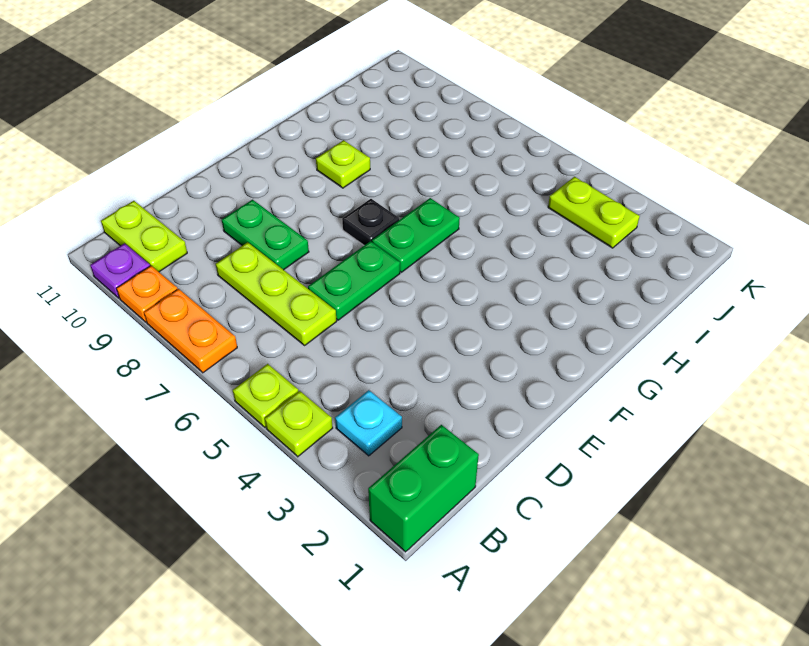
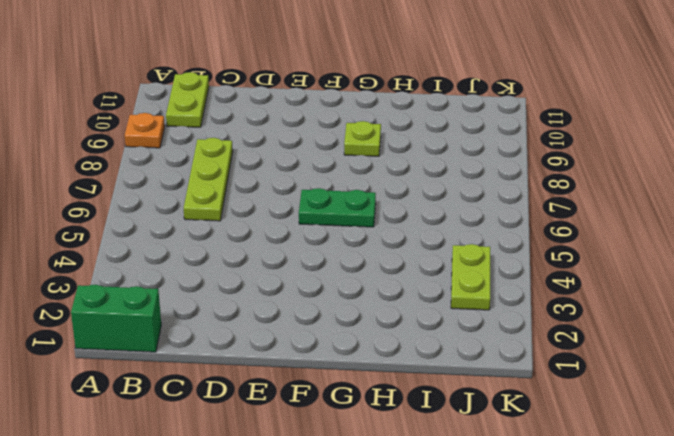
none -> lime 1x1 plate [265,391,333,457]
none -> lime 1x1 plate [233,364,299,427]
none -> orange 1x2 plate [144,289,237,373]

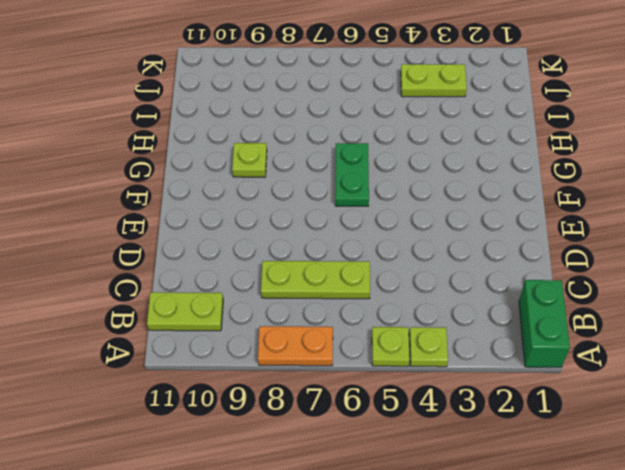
none -> orange 1x1 plate [117,266,177,322]
none -> purple 1x1 plate [90,243,150,298]
none -> cyan 1x1 plate [335,390,402,456]

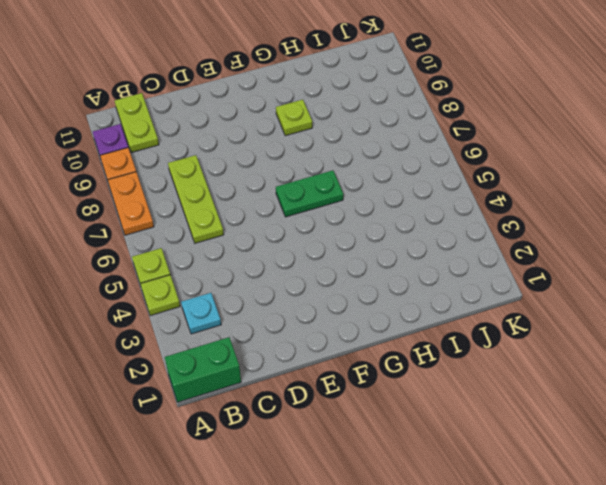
none -> green 1x2 plate [308,241,400,320]
none -> green 1x2 plate [222,200,309,270]
none -> black 1x1 plate [342,199,399,245]

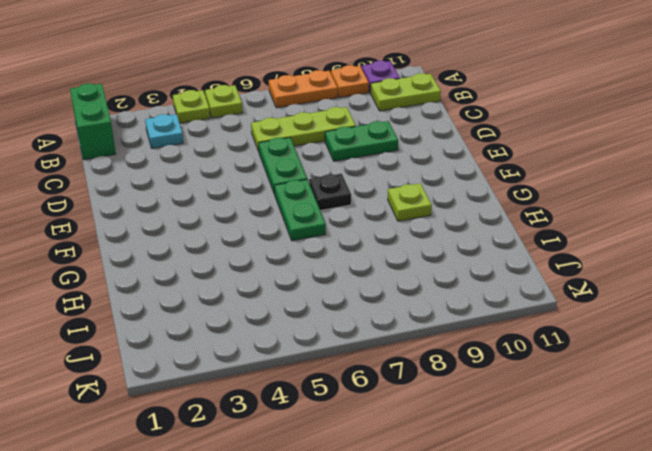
none -> lime 1x2 plate [548,177,640,248]

